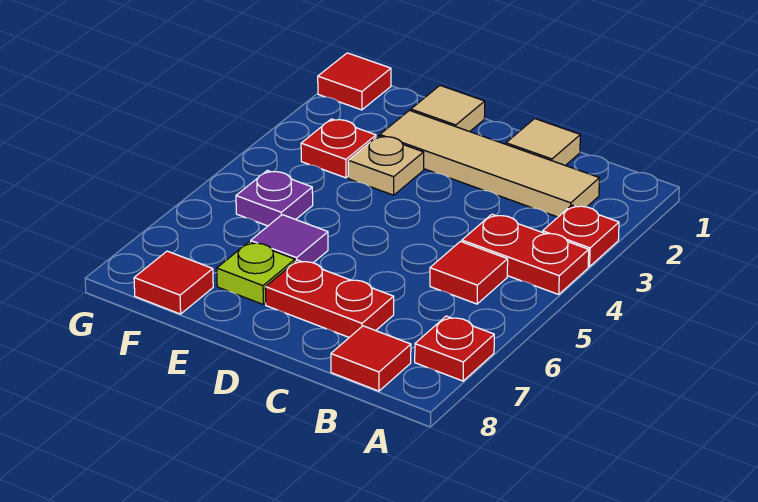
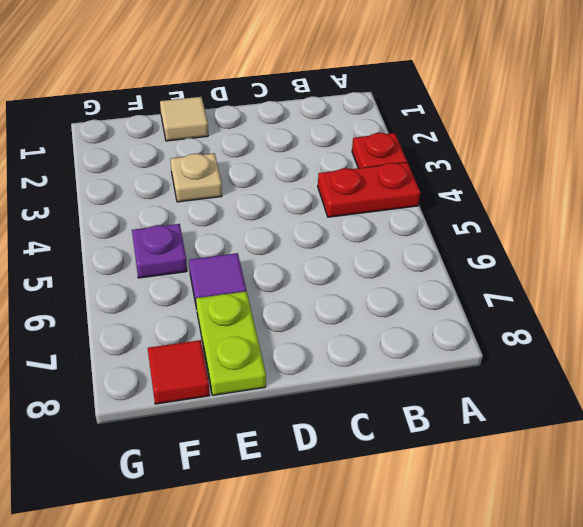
lime 1x2 plate [196,291,266,395] -> lime 1x1 plate [217,242,295,304]
none -> red 1x1 plate [415,316,494,381]
none -> tan 1x4 tile [380,110,599,217]
none -> red 1x1 tile [430,242,508,304]

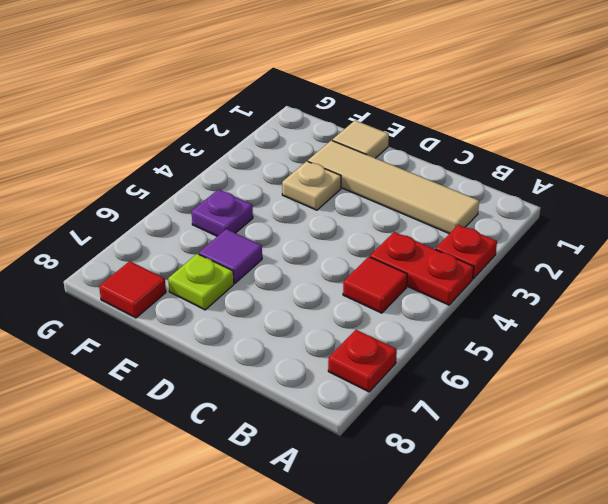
none -> red 1x1 tile [331,326,411,391]
none -> tan 1x1 tile [506,119,580,165]
none -> red 1x2 plate [265,260,394,337]

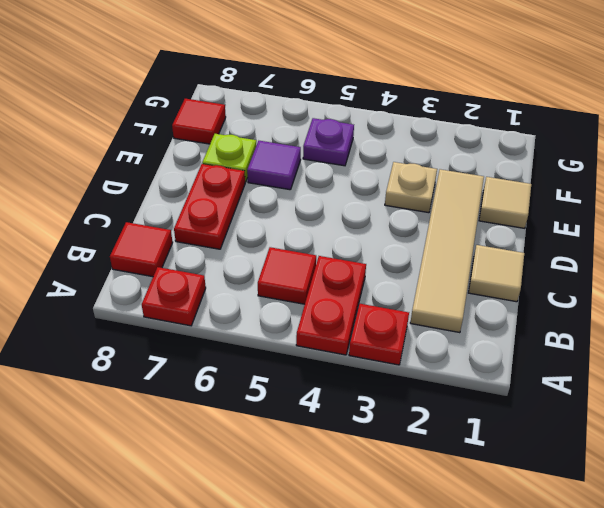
none -> red 1x1 plate [301,119,376,178]
none -> red 1x1 tile [318,53,391,110]

